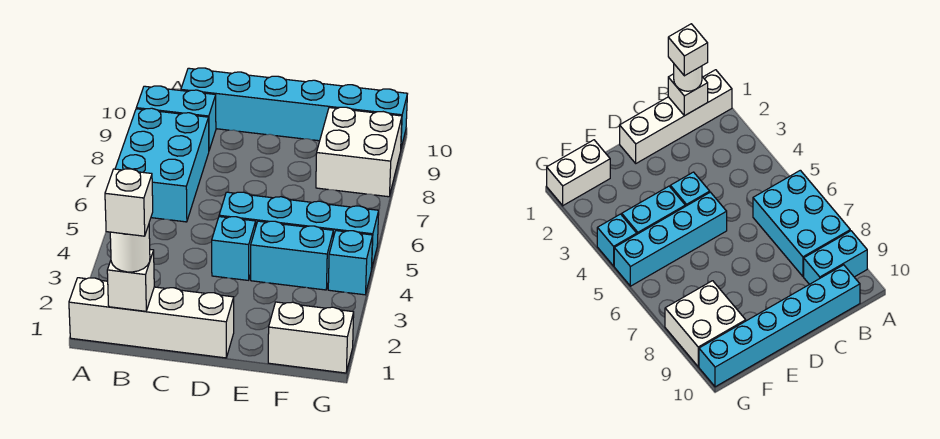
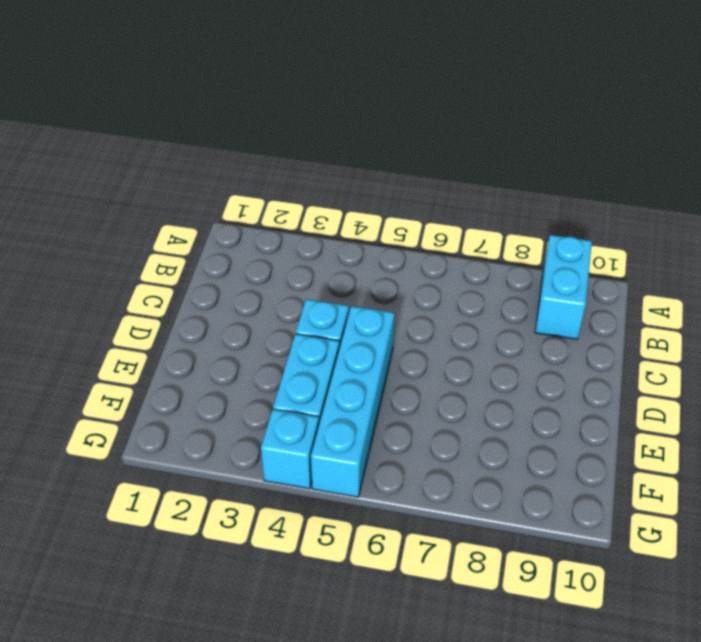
none -> white 1x4 brick [69,278,234,358]
none -> cyan 2x3 brick [115,108,209,222]
none -> cyan 1x6 brick [181,68,407,147]

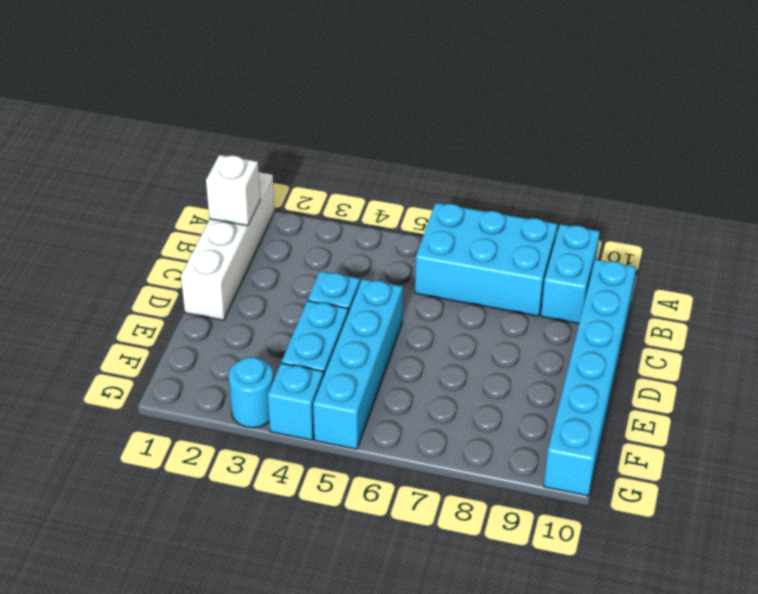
cyan 1x1 round brick [229,357,274,428] -> none
none -> white 1x2 brick [268,302,354,373]
none -> white 2x2 brick [316,107,402,197]
none -> white 1x1 round brick [110,225,150,272]

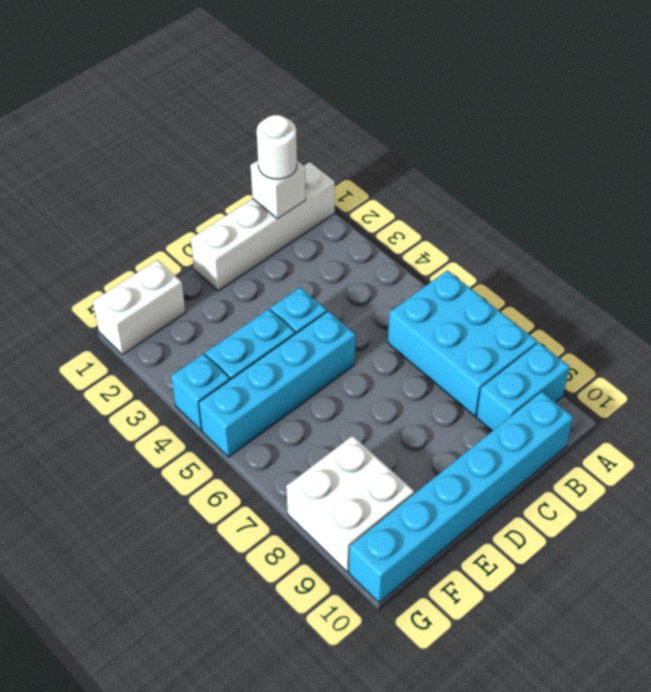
none -> white 1x1 brick [105,169,153,236]

